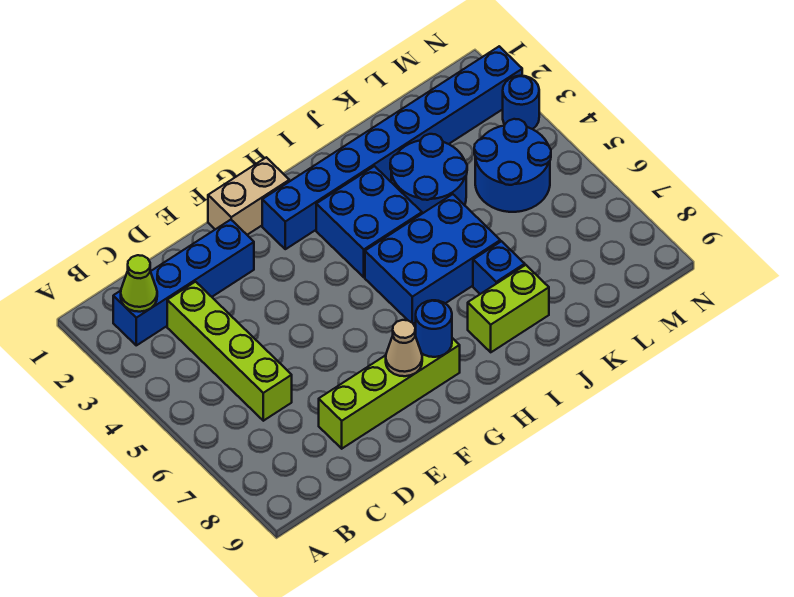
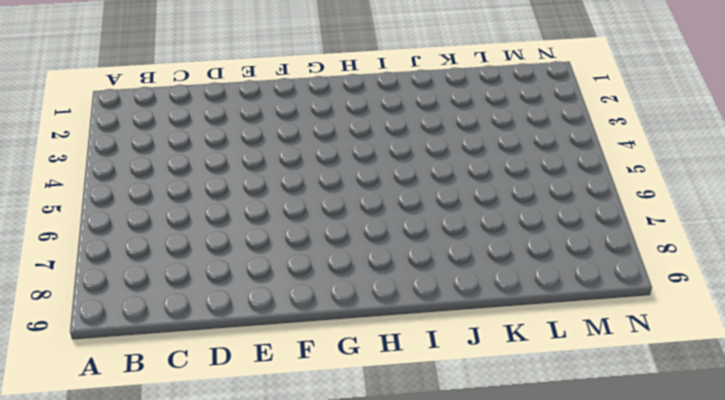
none -> blue 1x4 brick [113,220,254,345]
none -> lime 1x4 brick [167,282,292,421]
none -> lime 1x4 brick [319,338,460,449]

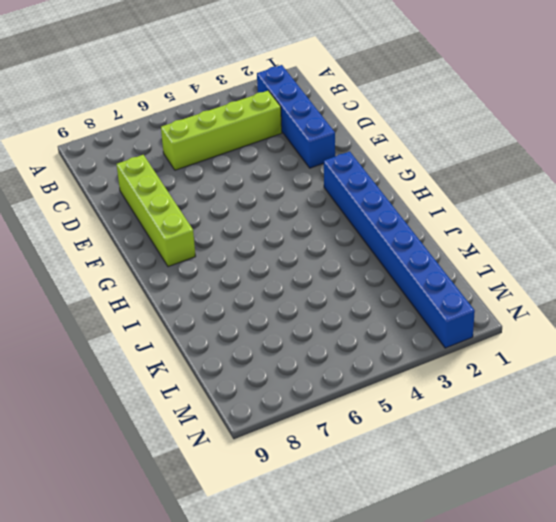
none -> tan 1x2 brick [208,157,289,235]
none -> blue 2x2 brick [316,166,422,277]
none -> blue 2x3 brick [365,194,500,324]

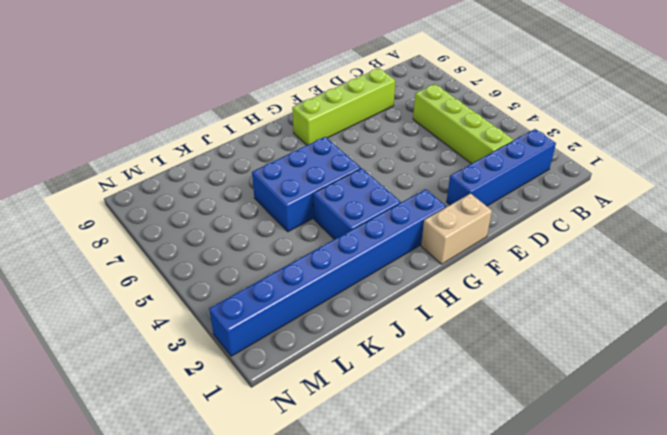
none -> lime 1x2 brick [468,265,549,352]
none -> blue 2x2 round brick [390,134,467,214]
none -> blue 1x1 brick [473,241,525,294]

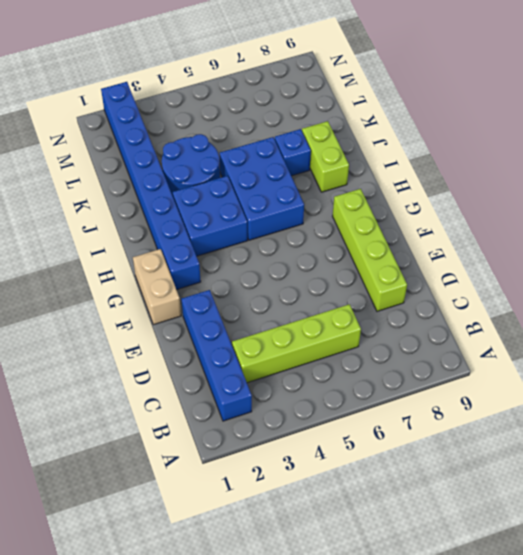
none -> blue 2x2 round brick [474,119,551,212]
none -> blue 1x1 round brick [503,76,539,129]
none -> lime 1x1 cone [121,255,157,312]

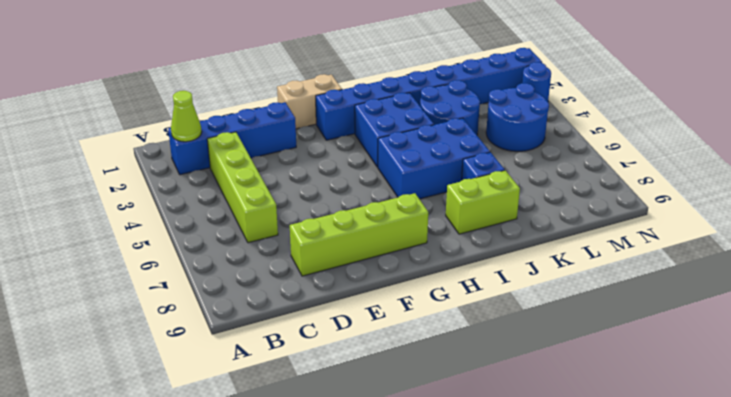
none -> tan 1x1 cone [386,320,422,376]
none -> blue 1x1 round brick [416,300,452,357]

